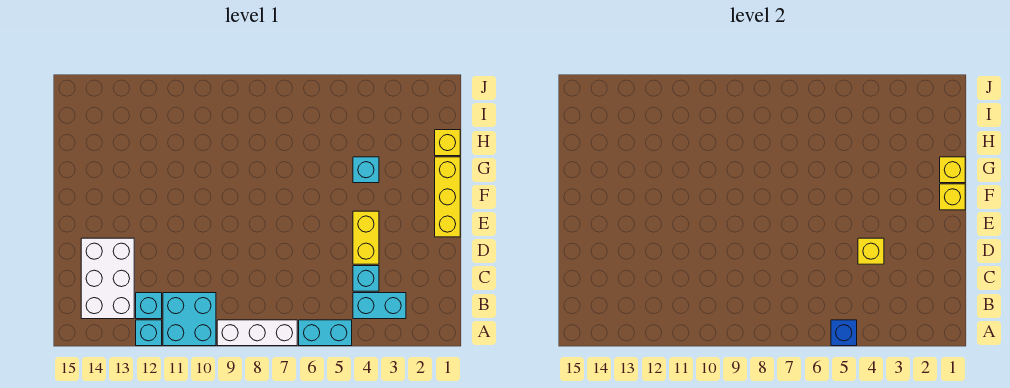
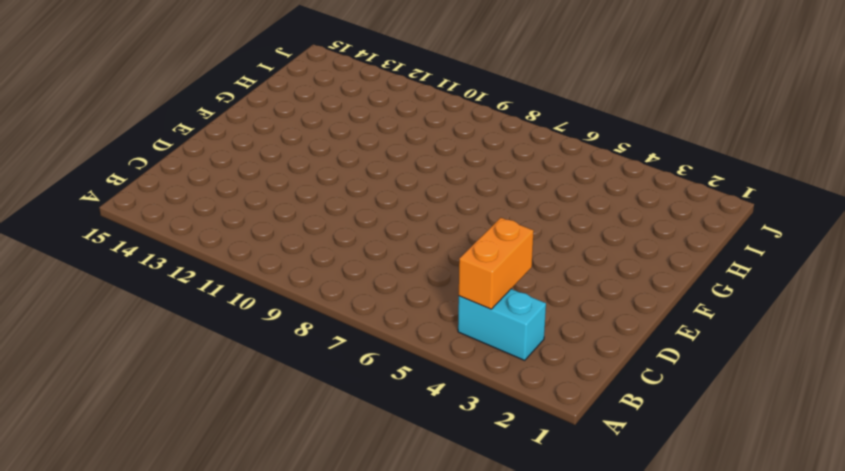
orange 1x2 brick [459,218,534,309] -> none
none -> cyan 1x2 brick [299,320,352,346]
none -> white 1x3 brick [217,320,297,346]
none -> cyan 2x2 brick [163,293,216,346]

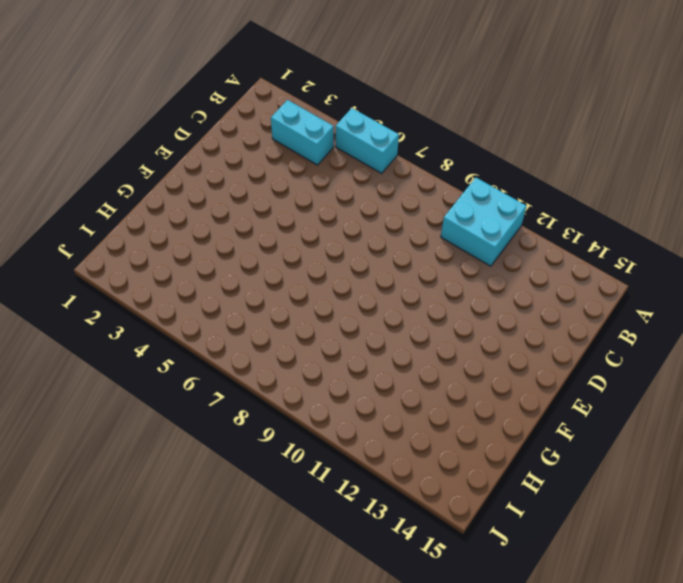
none -> white 1x3 brick [217,320,297,346]
none -> cyan 1x1 brick [136,320,162,346]
none -> cyan 1x1 brick [136,293,162,319]

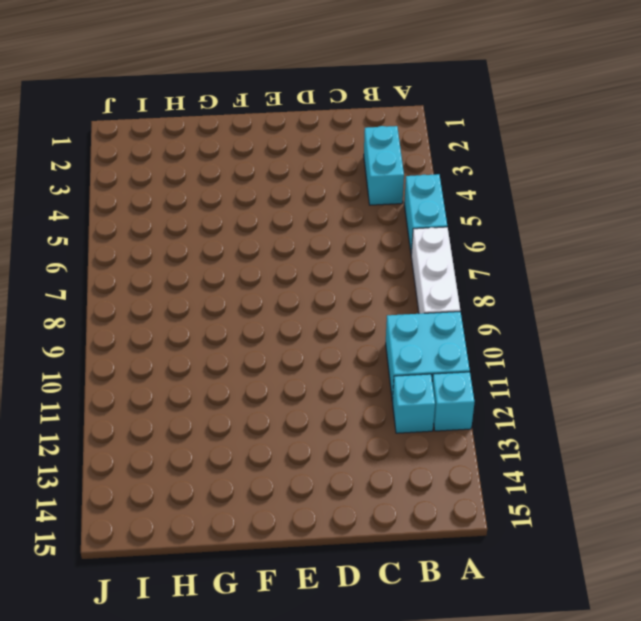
none -> white 2x3 brick [81,238,134,319]
none -> cyan 1x1 brick [353,266,379,291]
none -> yellow 1x2 brick [353,211,379,264]

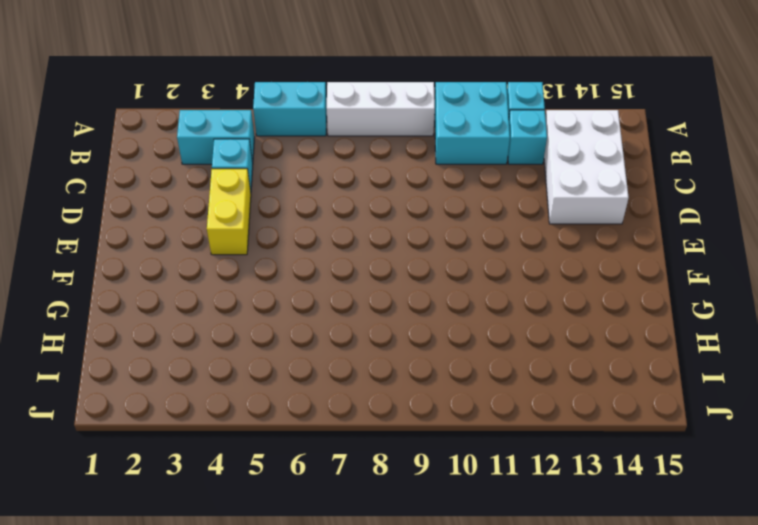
none -> yellow 1x3 brick [435,157,460,237]
none -> cyan 1x1 brick [353,157,379,183]
none -> yellow 1x1 brick [435,130,460,156]

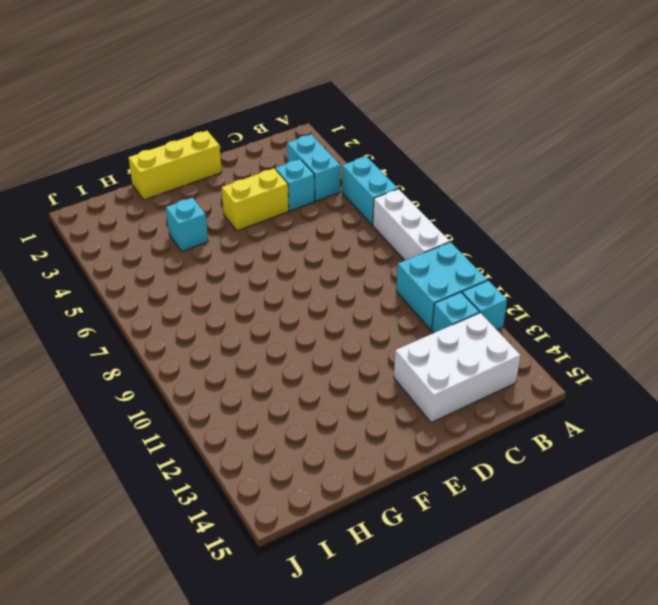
none -> yellow 1x1 brick [435,130,460,156]
none -> blue 1x1 brick [831,320,857,346]
none -> yellow 1x1 brick [858,238,884,264]

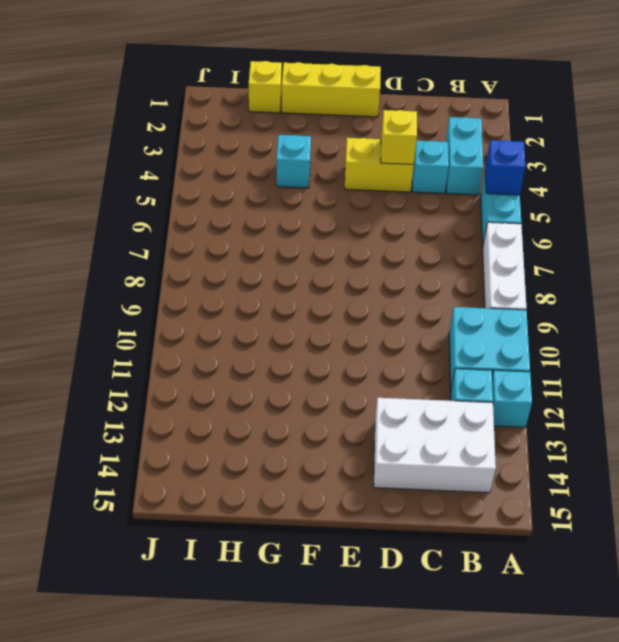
none -> yellow 1x1 brick [940,184,965,210]
none -> yellow 1x1 brick [940,157,965,183]

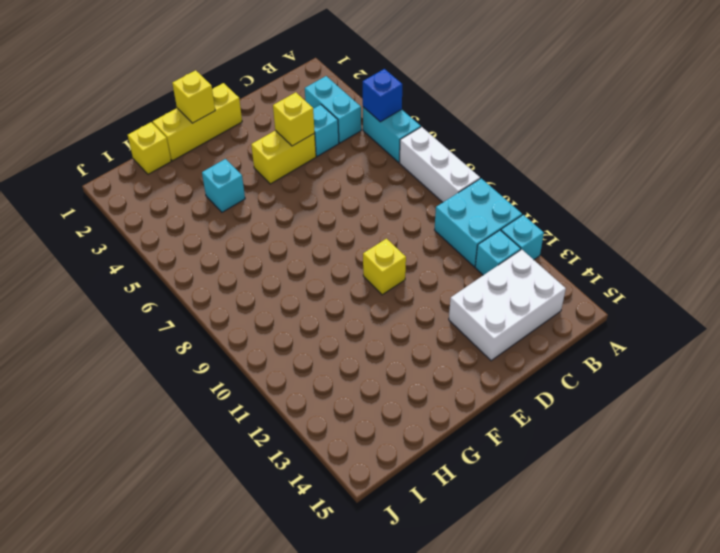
yellow 1x1 brick [363,239,406,295] -> yellow 1x1 brick moved to [940,157,965,183]

